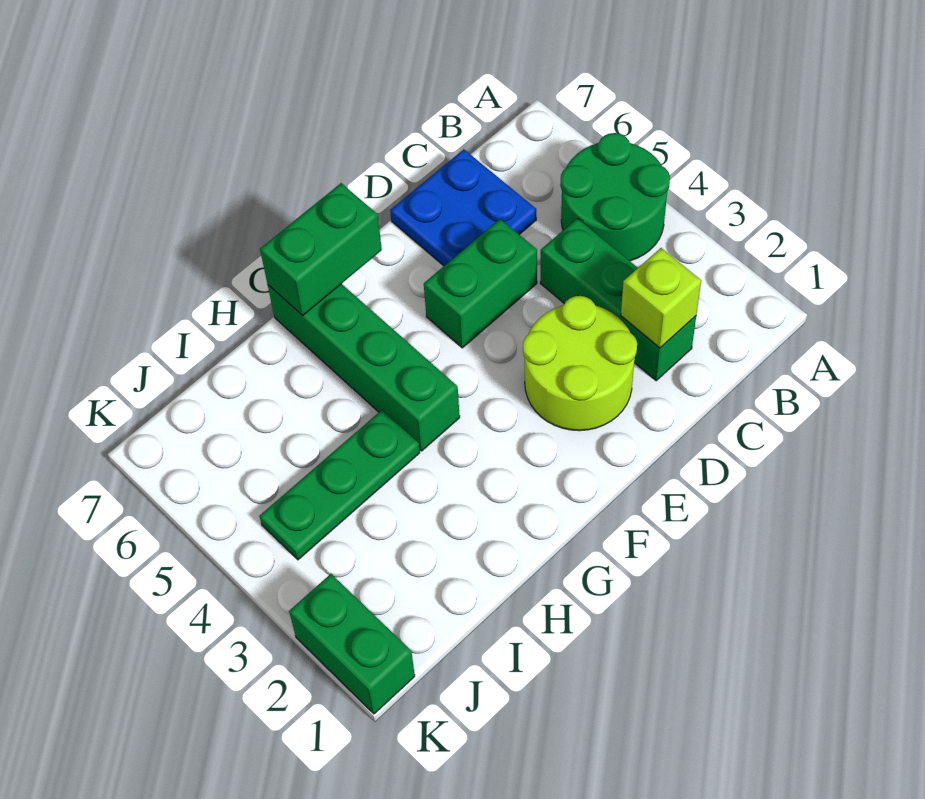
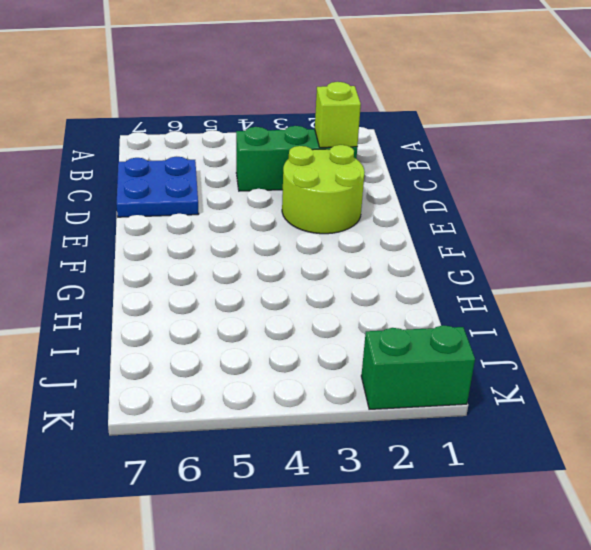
none -> green 2x2 round brick [560,133,670,261]
none -> green 1x2 brick [424,219,537,348]

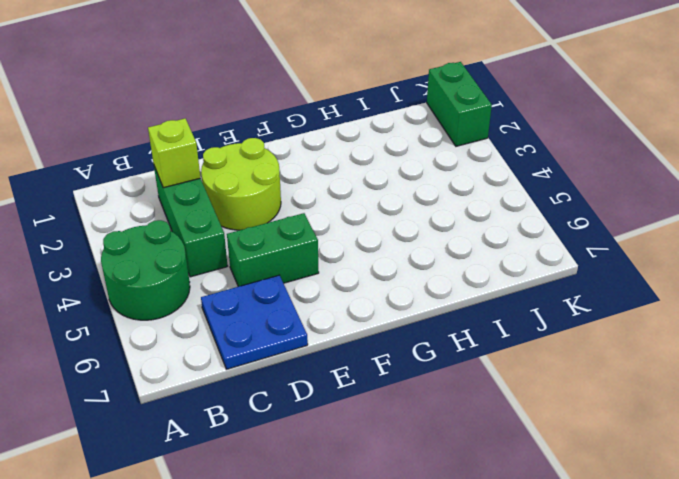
none -> green 1x4 brick [268,284,460,451]
none -> green 1x3 plate [259,410,420,560]

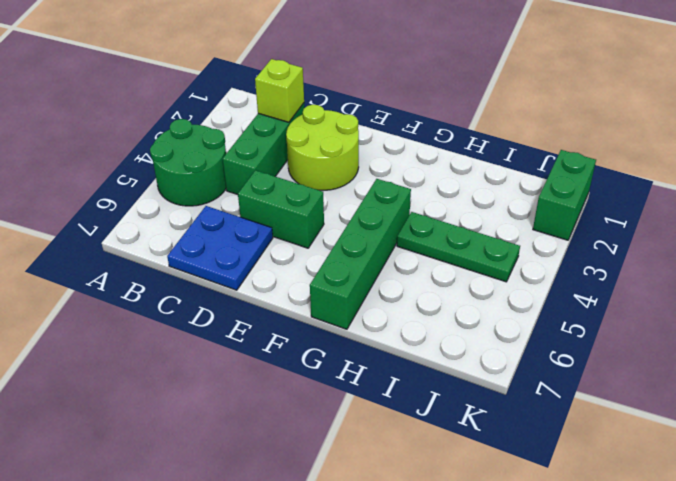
none -> green 1x2 brick [260,183,382,316]

